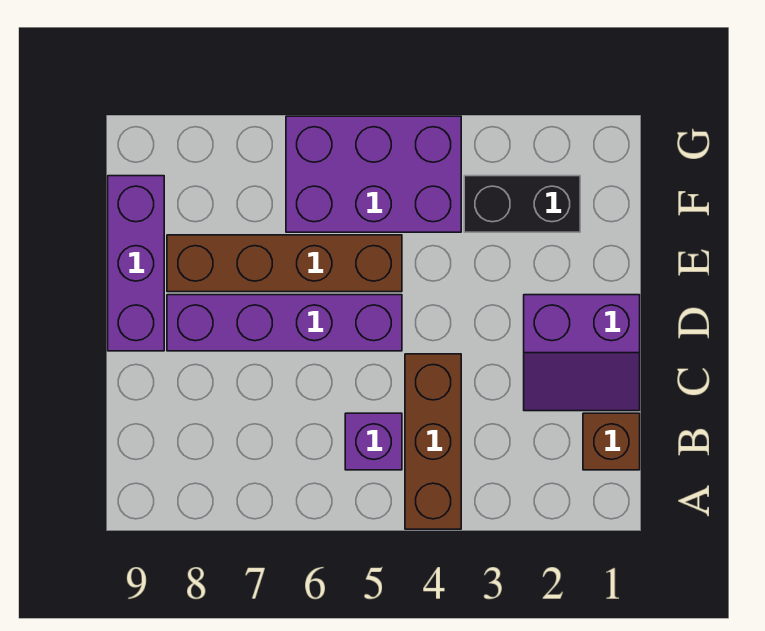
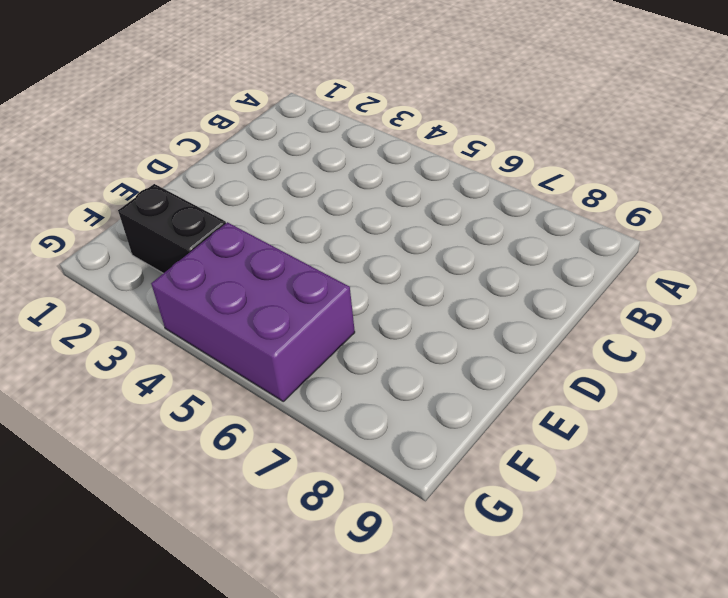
none -> brown 1x3 brick [405,354,461,529]
none -> brown 1x1 brick [583,413,640,470]

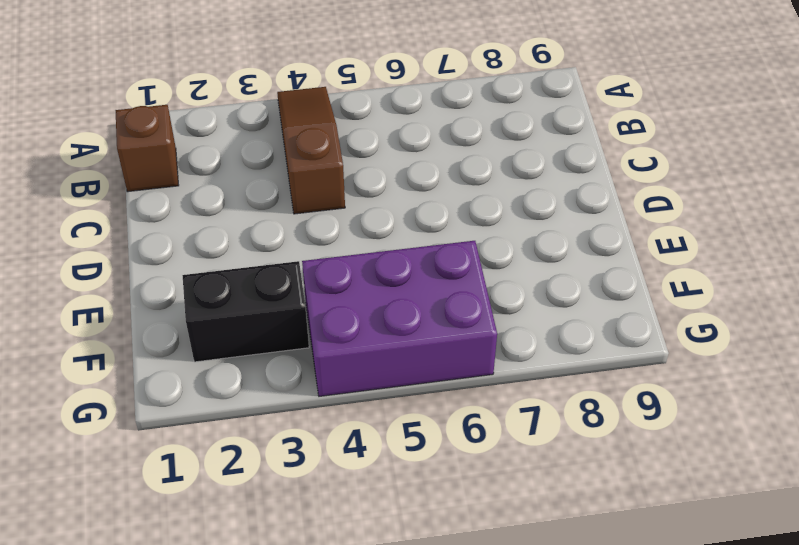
brown 1x3 slope [277,87,345,214] -> brown 1x3 brick [405,354,461,529]
none -> purple 1x1 brick [345,413,402,470]
none -> purple 2x2 slope [524,295,640,411]

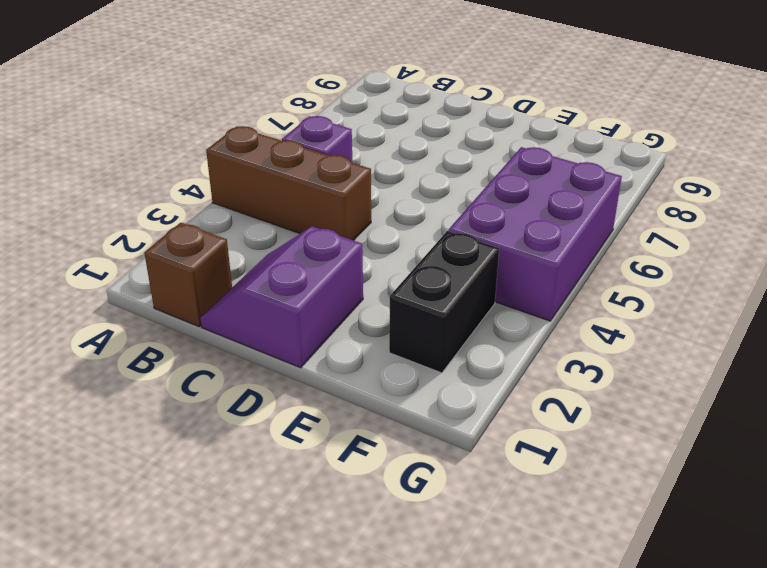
none -> purple 1x4 brick [167,295,402,351]
none -> purple 1x3 brick [108,176,164,351]

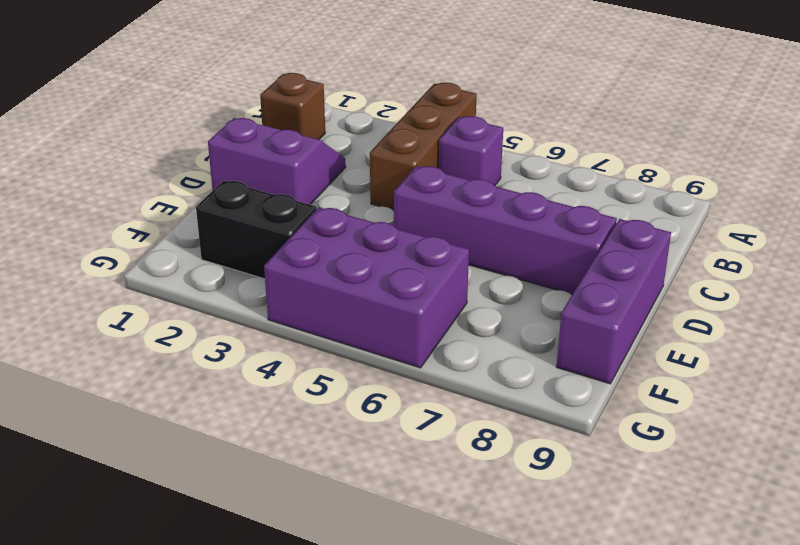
none -> brown 1x4 brick [167,235,402,292]

